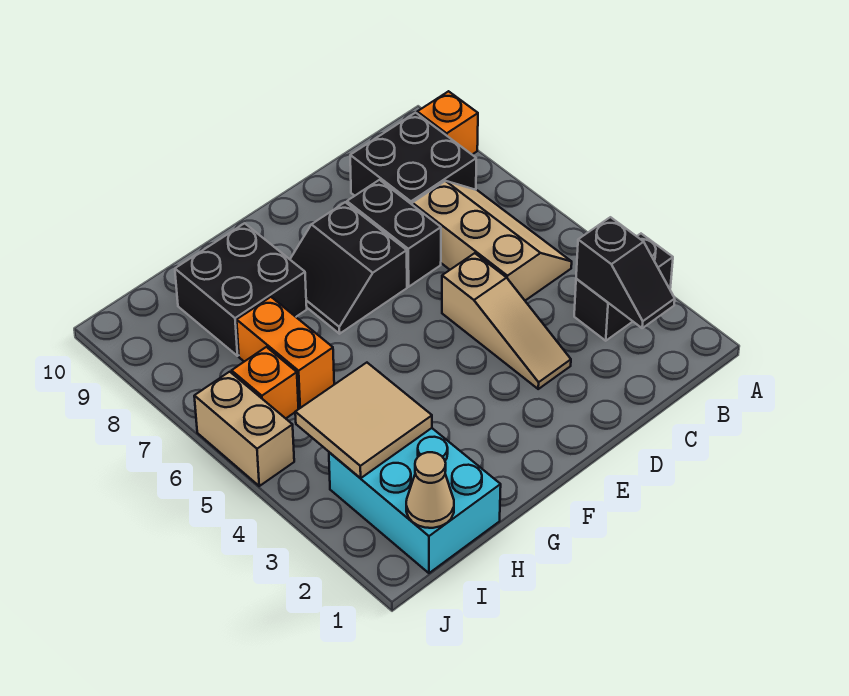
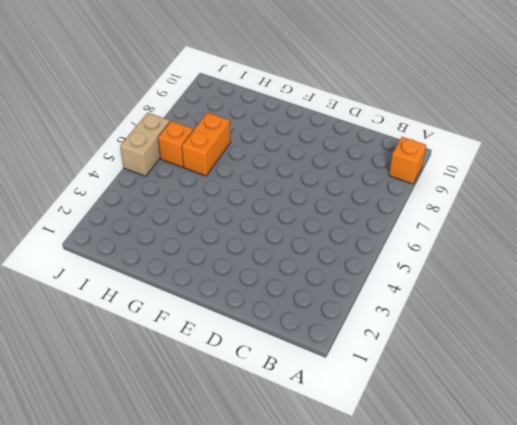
none -> black 1x2 brick [574,234,673,341]
none -> tan 2x3 slope [412,181,572,301]
none -> black 2x2 brick [350,113,476,204]

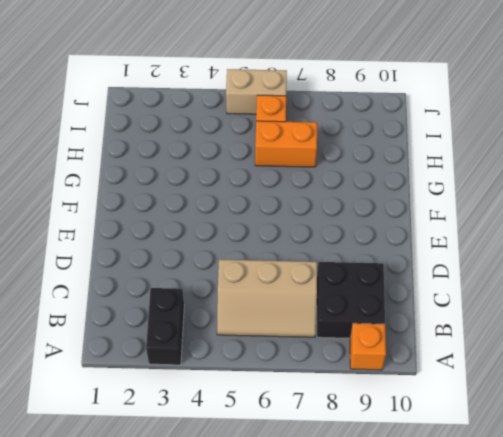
none -> tan 1x3 slope [442,253,571,389]
none -> black 1x2 brick [347,180,441,287]
none -> black 2x2 slope [290,202,407,334]

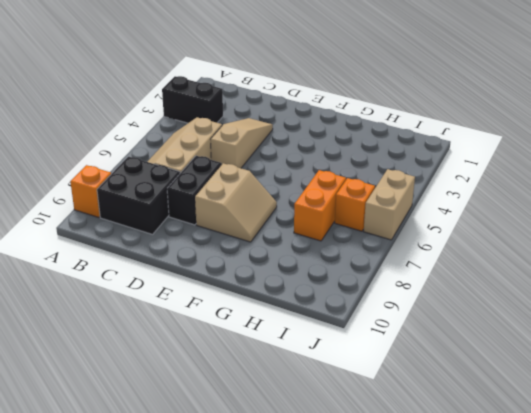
tan 2x2 slope [195,163,277,242] -> black 2x2 slope [290,202,407,334]
none -> black 2x2 brick [175,223,307,356]
none -> cyan 2x3 brick [329,428,501,573]
none -> black 1x2 slope [576,217,675,328]

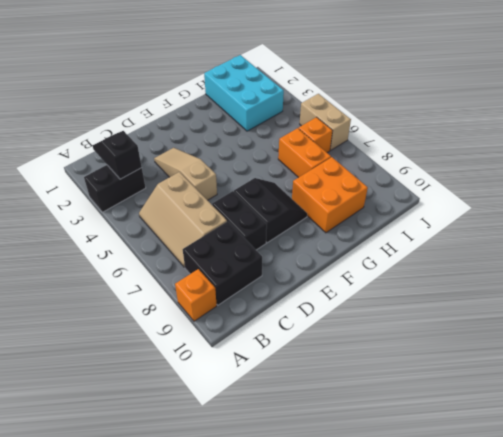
orange 2x2 brick [292,157,368,233] -> black 2x2 brick [175,223,307,356]
none -> tan 2x2 tile [295,363,432,478]
none -> tan 1x1 cone [406,452,454,528]

